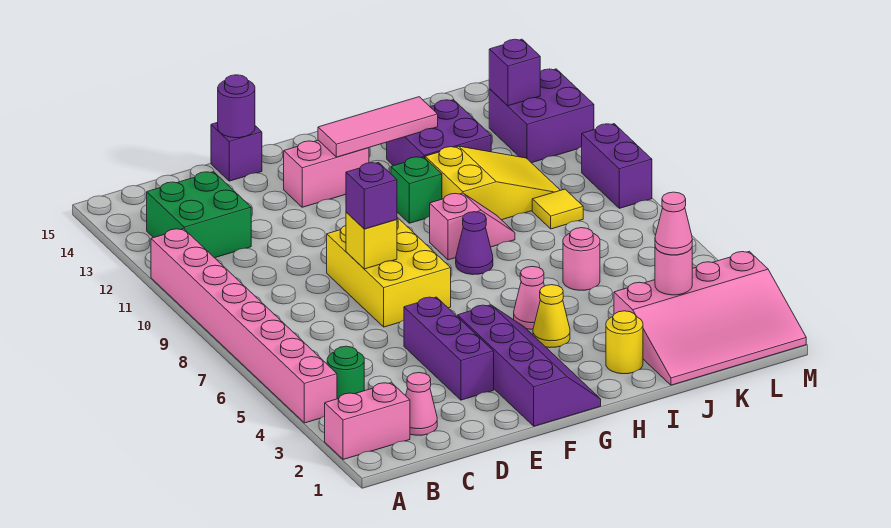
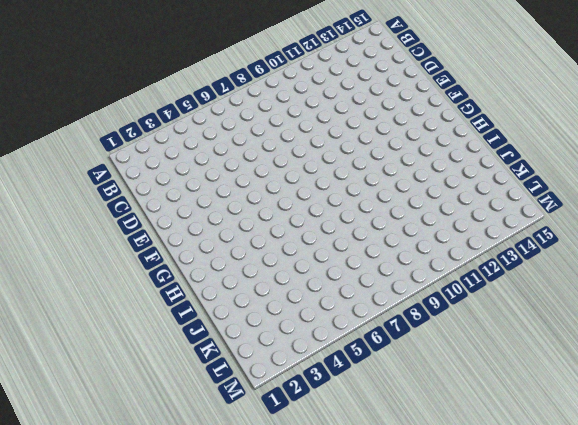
none -> pink 1x2 brick [325,383,410,459]
none -> pink 1x8 brick [151,229,337,423]
none -> green 1x1 round brick [327,346,364,399]
none -> green 2x2 brick [147,172,251,258]

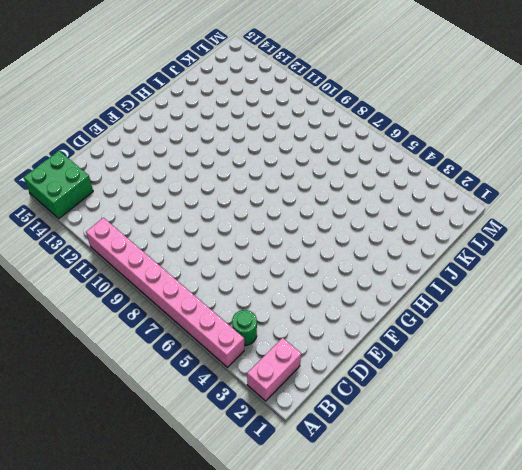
green 2x2 brick [24,151,93,219] -> green 2x2 brick moved to [147,172,251,258]
none -> pink 1x1 cone [405,373,437,435]
none -> purple 1x3 brick [404,297,494,400]
none -> yellow 2x3 brick [327,217,451,327]
none -> purple 1x1 brick [211,122,262,181]

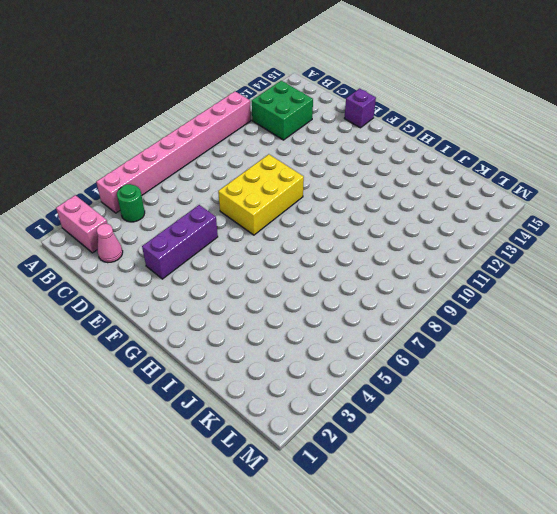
none -> purple 2x4 slope [458,305,601,426]
none -> pink 1x2 brick [284,140,369,207]
none -> yellow 1x1 cone [533,285,570,348]
none -> pink 1x1 cone [514,266,544,329]

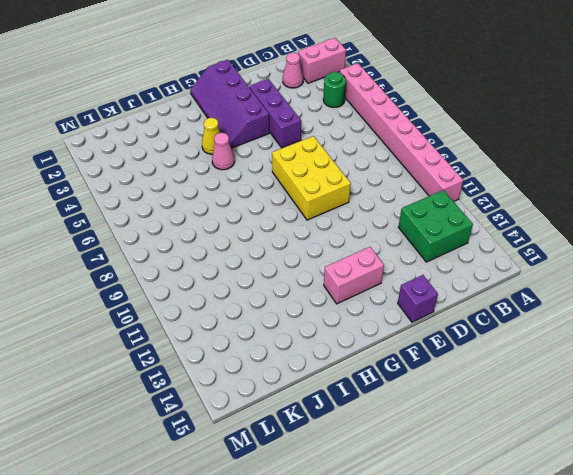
none -> purple 1x1 cone [456,212,493,275]
none -> pink 1x2 slope [430,193,515,260]
none -> green 1x1 brick [391,157,442,223]
none -> yellow 1x1 round brick [606,311,643,374]

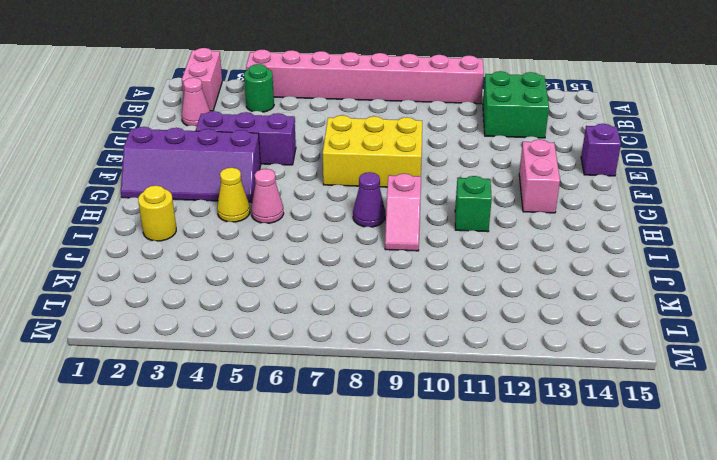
none -> yellow 2x3 slope [425,146,560,220]
none -> purple 2x2 brick [387,100,491,166]
none -> pink 3x4 slope [614,251,806,385]
none -> pink 1x1 round brick [563,228,600,290]

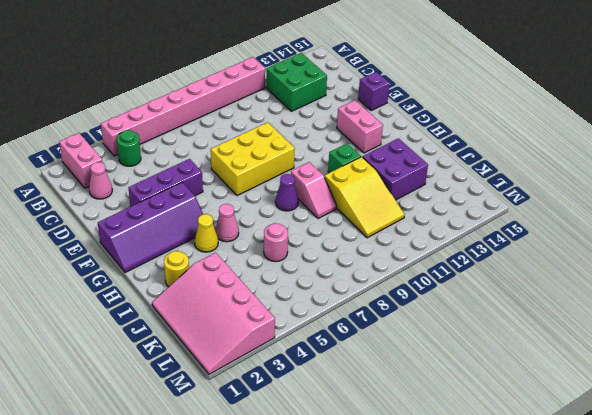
none -> yellow 1x1 tile [532,189,583,229]
none -> purple 2x2 brick [489,69,594,163]
none -> purple 1x2 brick [582,124,652,208]
none -> yellow 1x1 brick [346,212,397,269]

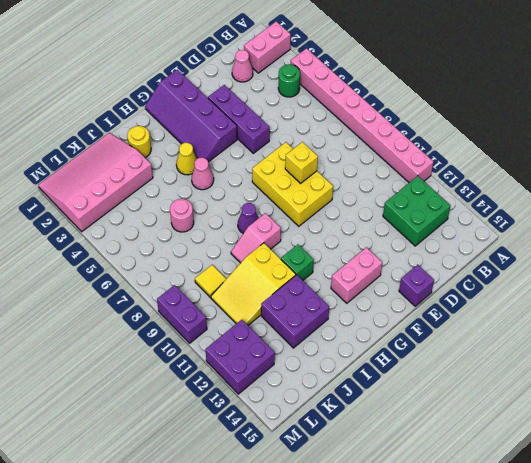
none -> purple 1x1 round brick [218,75,255,138]
none -> pink 1x3 tile [318,97,438,157]
none -> pink 1x1 round brick [655,247,692,295]
none -> purple 1x1 brick [489,39,540,106]

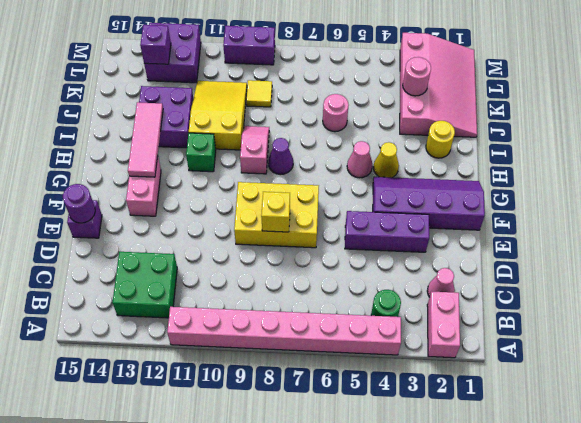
none -> purple 1x1 brick [346,163,397,229]
none -> pink 1x1 cone [655,192,692,255]

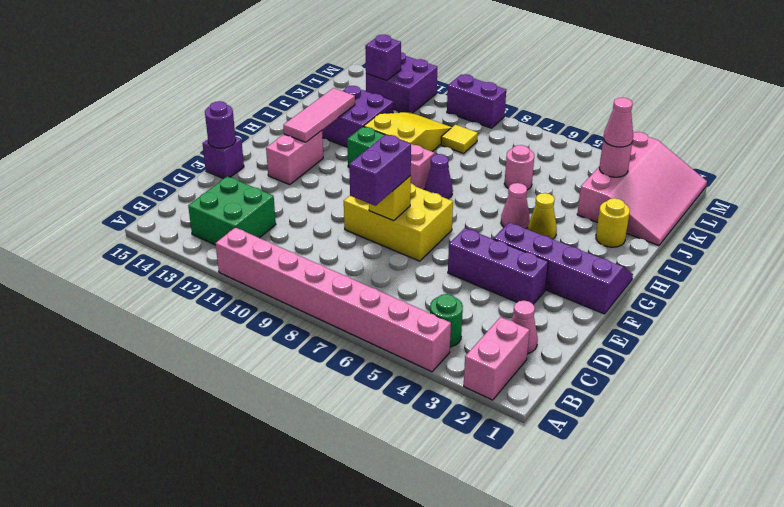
purple 1x2 brick [349,134,411,206] -> purple 1x1 brick [346,163,397,229]

